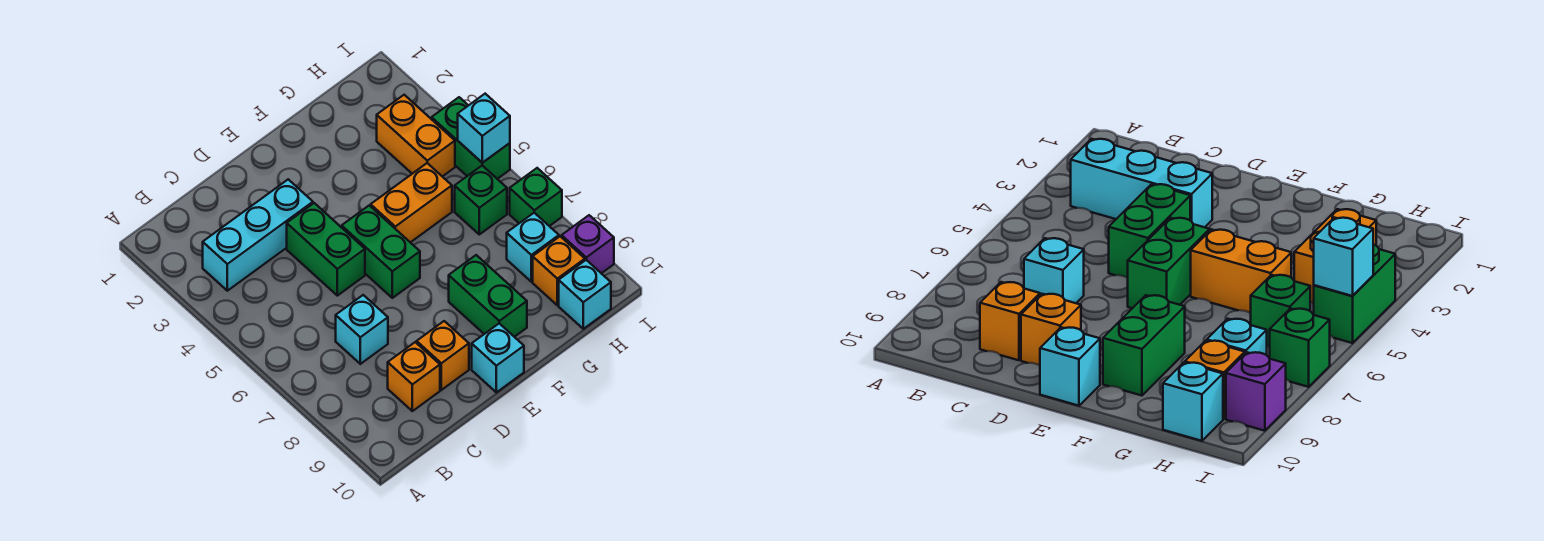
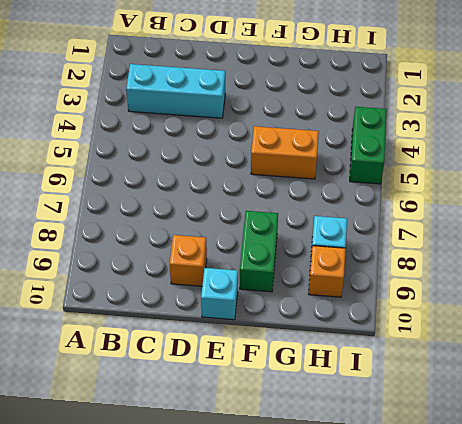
none -> cyan 1x1 brick [336,295,388,364]
none -> orange 1x1 brick [388,342,440,411]
none -> green 1x2 brick [287,203,365,296]

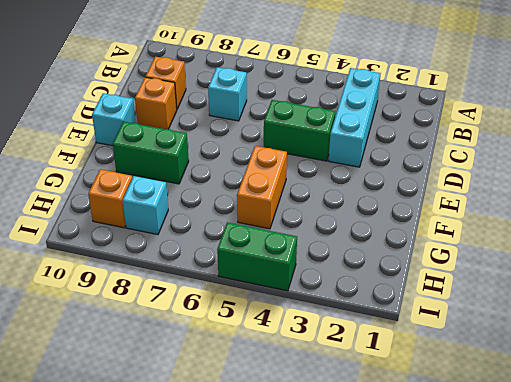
none -> green 1x2 brick [342,205,420,298]
none -> orange 1x2 brick [377,95,455,177]
none -> green 1x1 brick [455,166,507,234]

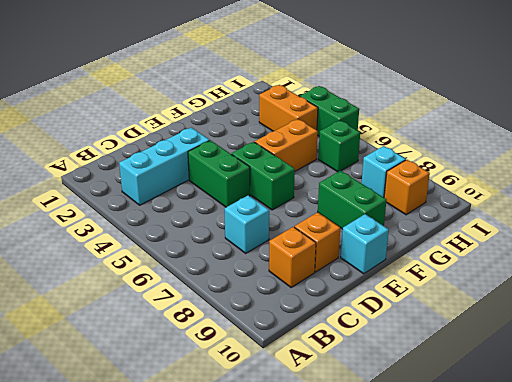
none -> cyan 1x1 brick [559,260,611,329]
none -> green 1x1 brick [510,168,562,226]
none -> purple 1x1 brick [562,215,614,273]

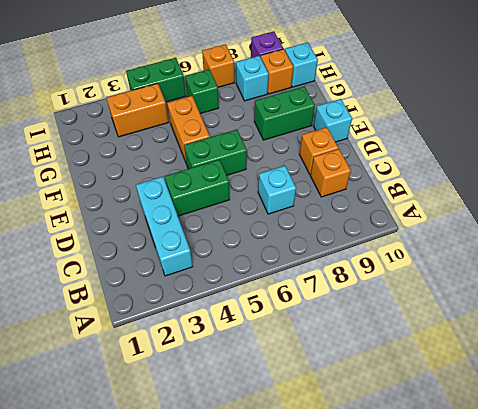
orange 1x1 brick [202,44,234,87] -> green 1x1 brick [510,168,562,226]
none -> cyan 1x1 brick [458,94,510,163]

